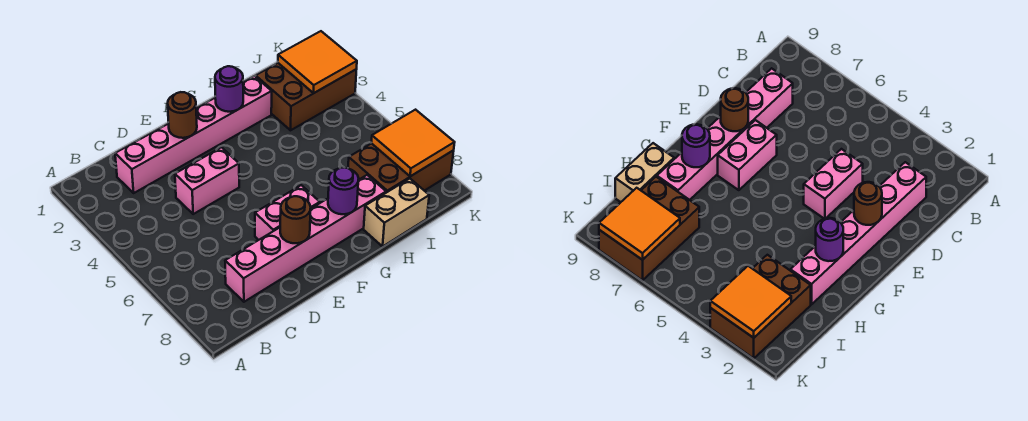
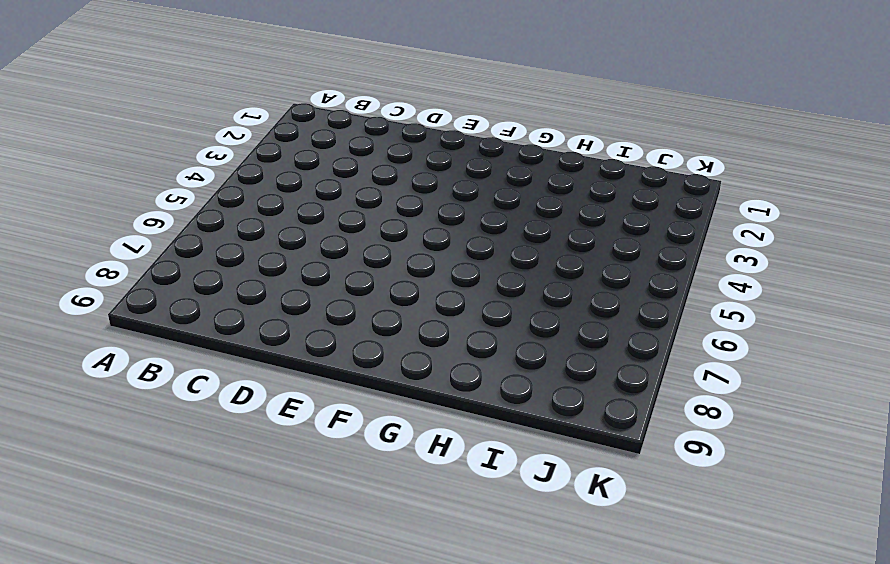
none -> pink 1x6 brick [115,76,272,193]
none -> pink 1x6 brick [225,175,386,302]
none -> pink 1x2 brick [175,147,239,214]

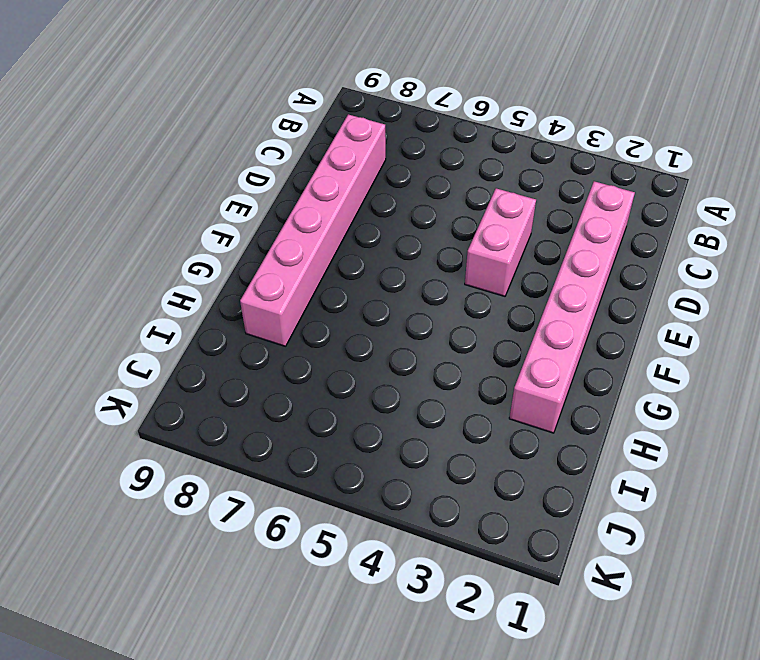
none -> pink 1x2 brick [255,185,320,240]
none -> tan 1x2 brick [364,179,429,246]
none -> brown 2x3 brick [256,63,357,130]

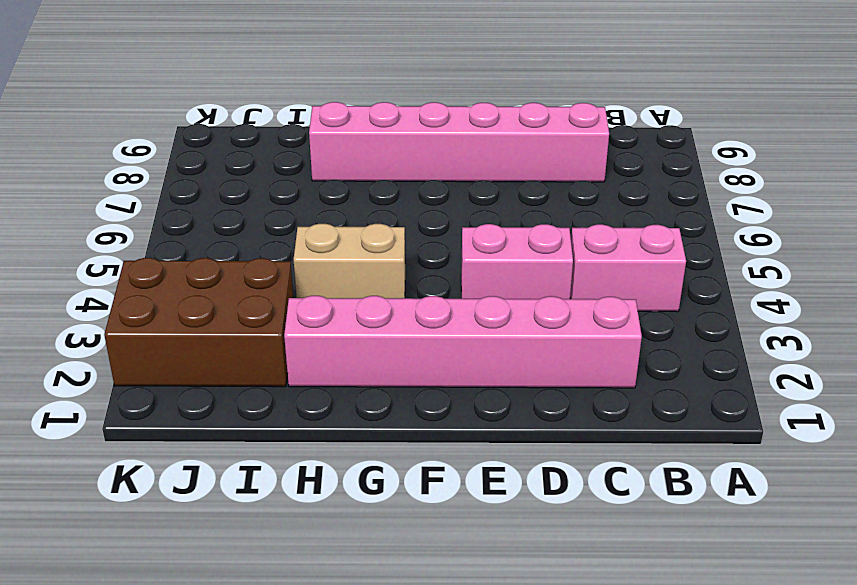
pink 1x2 brick [570,224,686,312] -> pink 1x2 brick moved to [255,185,320,240]
tan 1x2 brick [294,224,405,298] -> tan 1x2 brick moved to [364,179,429,246]
none -> brown 2x3 brick [348,143,454,193]
none -> brown 1x1 round brick [168,92,197,138]
none -> brown 1x1 round brick [280,196,311,243]

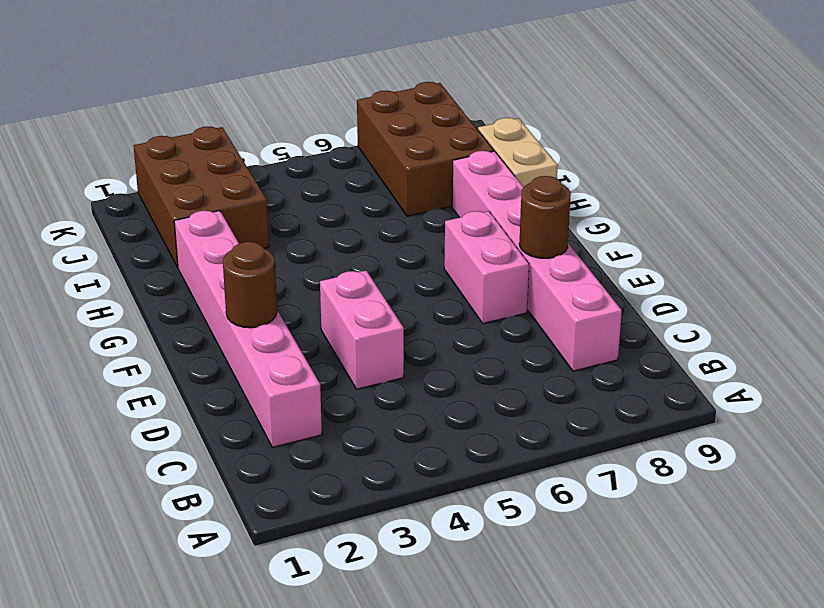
none -> purple 1x1 round brick [215,66,243,112]
none -> purple 1x1 round brick [328,168,359,214]
none -> orange 2x2 tile [278,31,357,93]

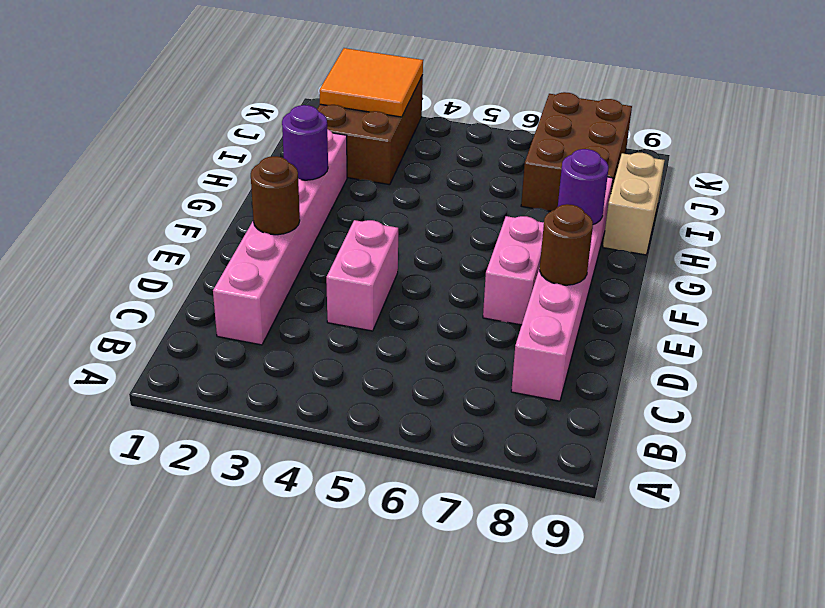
none -> orange 2x2 tile [371,110,455,176]

